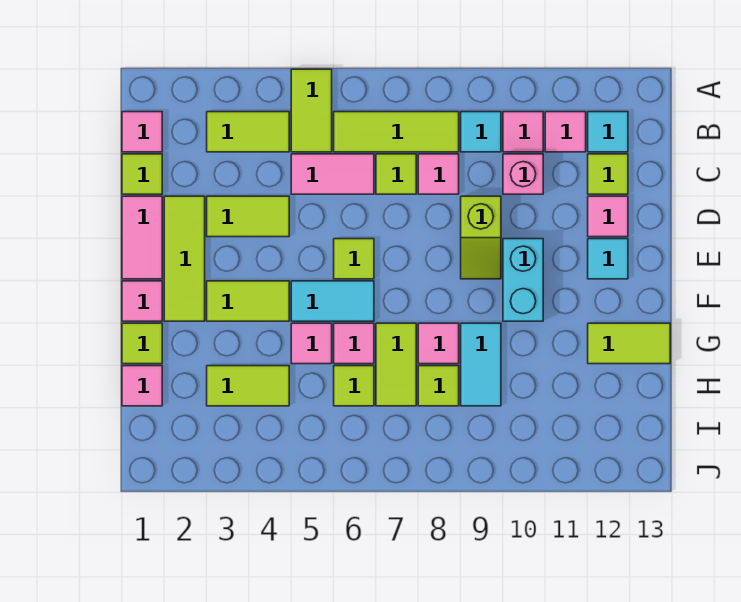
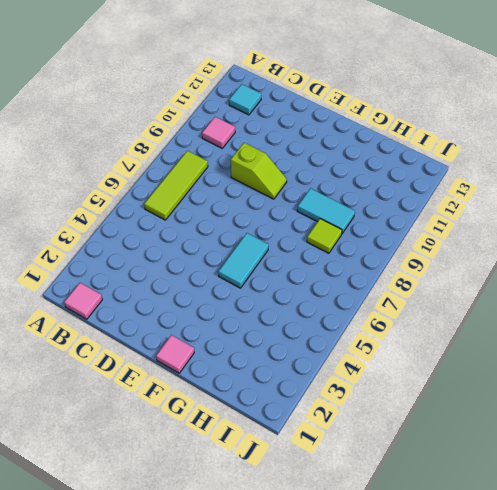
none -> lime 1x2 tile [291,69,332,152]
none -> lime 1x2 tile [207,112,289,152]
none -> cyan 1x1 tile [461,112,501,152]
none -> pink 1x1 tile [545,112,586,152]

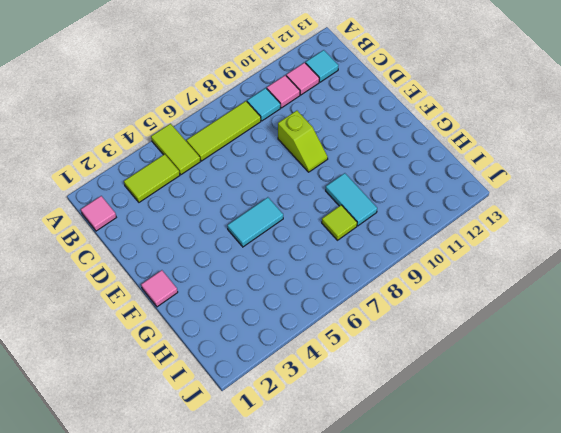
none -> lime 1x1 tile [122,154,162,194]
none -> pink 1x2 tile [291,154,374,194]
none -> lime 1x1 tile [376,154,416,194]
none -> pink 1x1 tile [418,154,459,194]

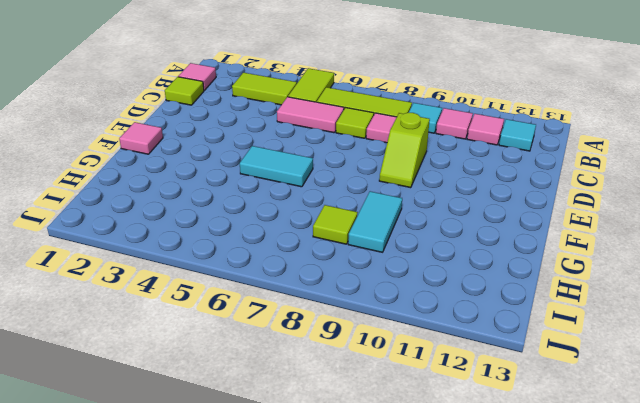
none -> pink 1x1 brick [503,154,543,194]
none -> lime 1x1 tile [588,154,628,194]
none -> pink 1x2 tile [122,196,162,279]
none -> lime 1x3 tile [164,196,205,321]

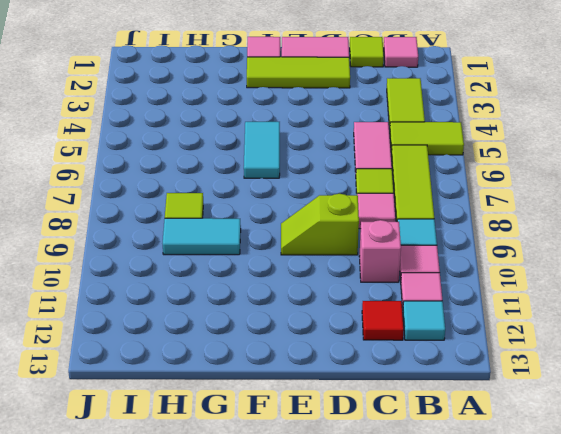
red 1x1 tile [362,301,404,340] -> lime 1x1 tile [588,154,628,194]
none -> lime 1x2 tile [207,196,289,237]
none -> pink 1x1 tile [588,196,628,237]
none -> lime 1x1 tile [334,239,374,279]
none -> cyan 1x2 brick [503,239,543,321]

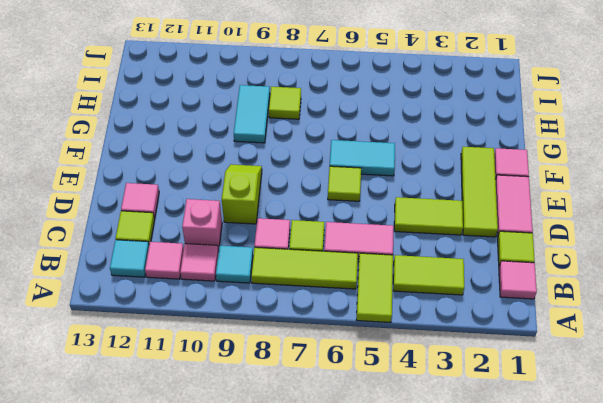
none -> cyan 1x2 brick [503,239,543,321]
none -> cyan 1x1 tile [588,239,628,279]
none -> lime 1x2 tile [207,281,289,321]
none -> lime 1x1 tile [122,323,162,364]

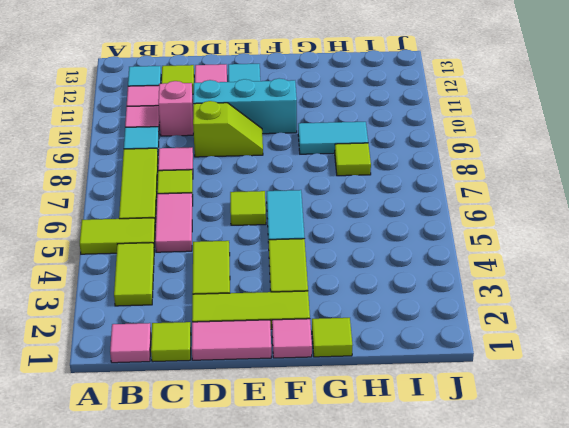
cyan 1x3 brick [193,78,297,134] -> cyan 1x2 brick [503,239,543,321]
none -> pink 1x1 tile [291,323,332,364]
none -> pink 1x1 tile [334,323,374,364]
none -> lime 1x2 tile [376,323,416,406]
none -> pink 1x1 tile [418,323,459,364]

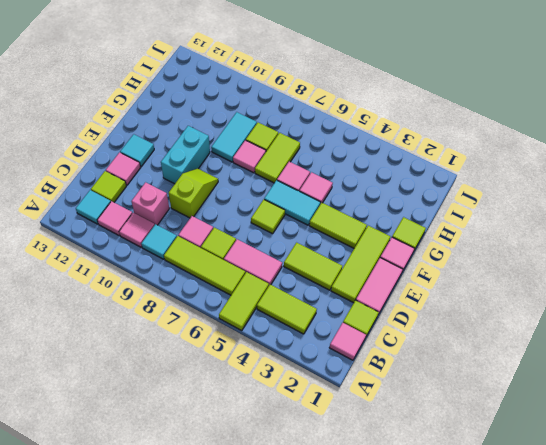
none -> lime 1x2 tile [588,323,670,364]
none -> pink 1x1 tile [122,366,162,406]
none -> lime 1x2 tile [207,366,289,406]
none -> lime 1x1 tile [334,366,374,406]

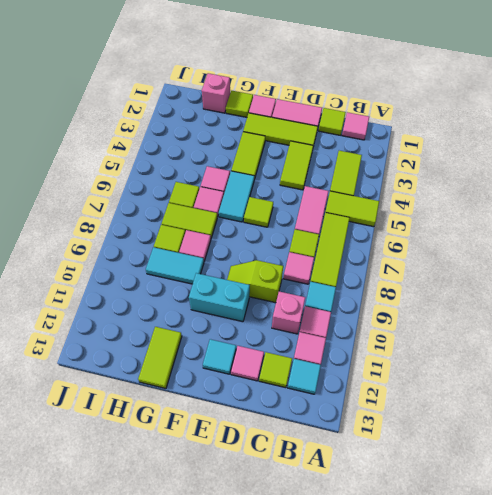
pink 1x1 brick [202,73,230,113] -> pink 1x1 tile [122,366,162,406]
none -> lime 1x2 tile [207,366,289,406]

